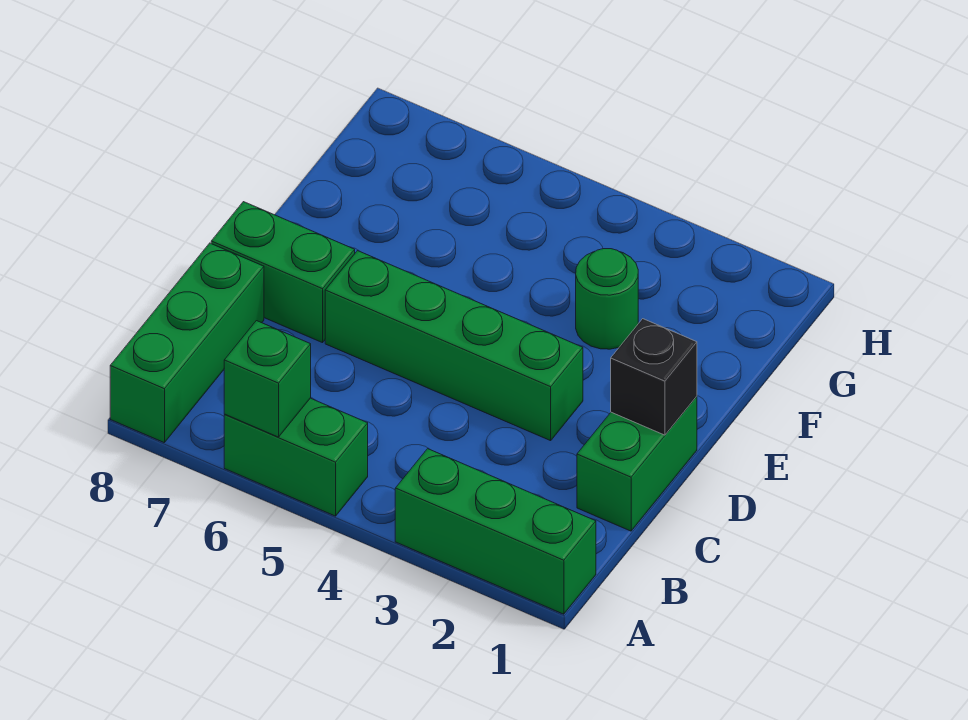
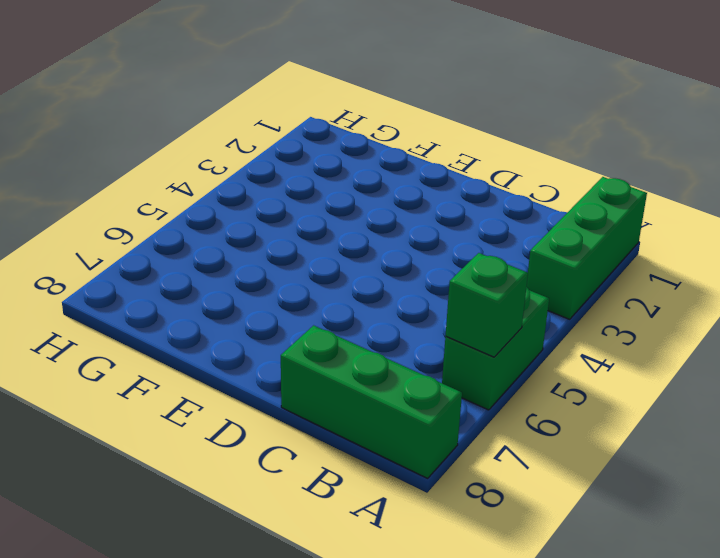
none -> green 1x2 brick [577,396,697,531]
none -> green 1x4 brick [325,251,583,441]

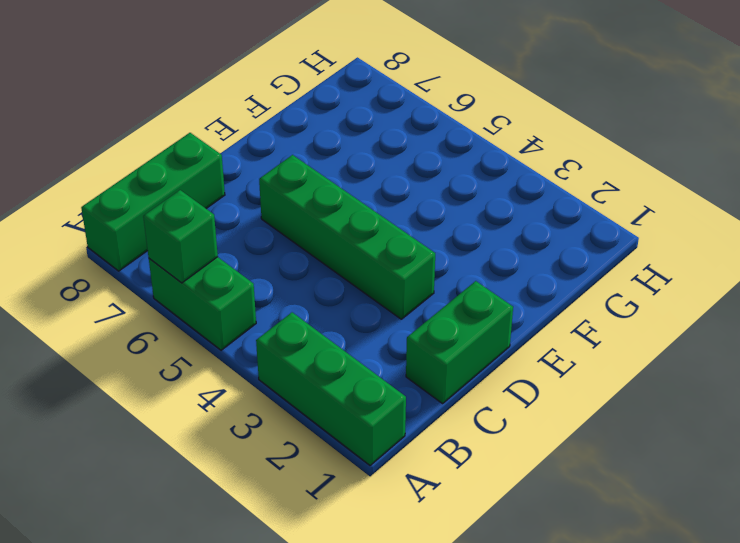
none -> green 1x2 brick [211,202,355,343]
none -> green 1x1 round brick [576,249,638,349]

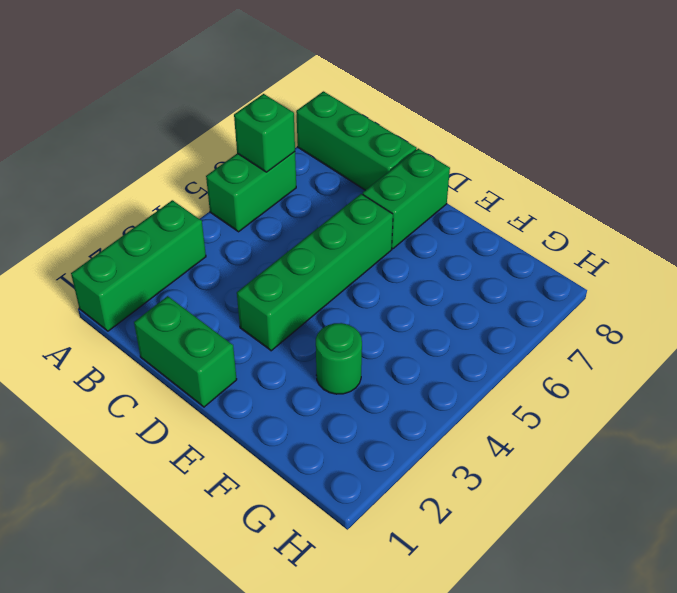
none -> black 1x1 brick [611,319,697,435]

